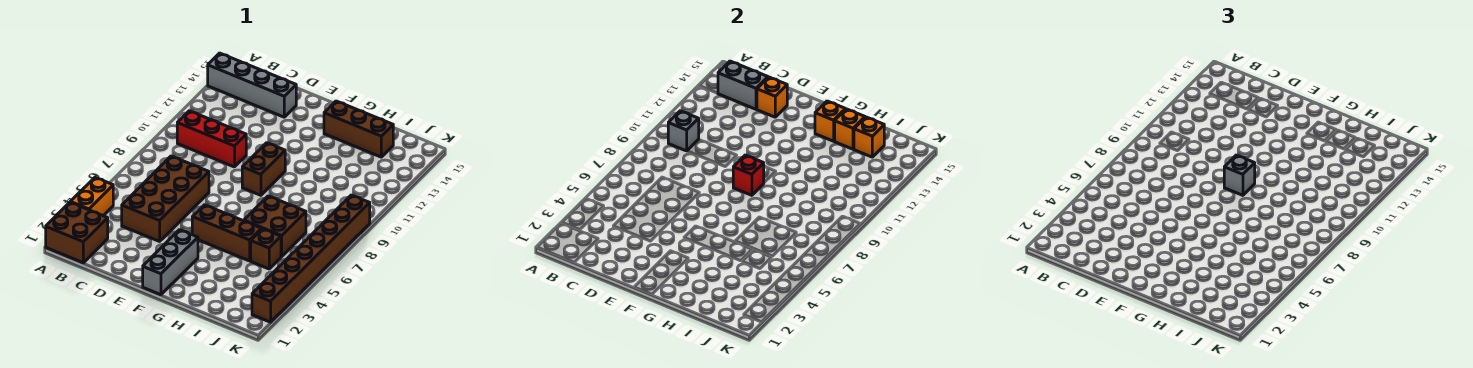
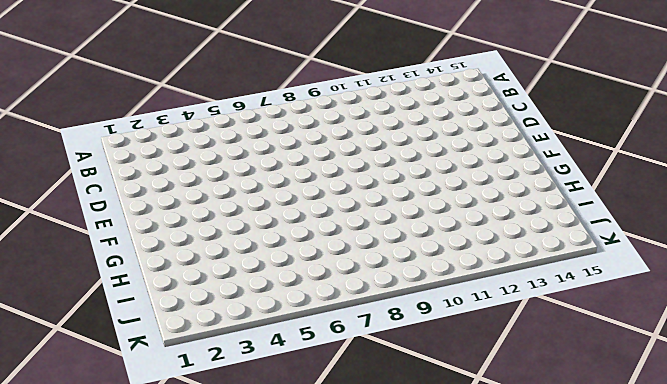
none -> brown 2x2 brick [46,202,108,263]
none -> orange 1x2 brick [71,178,113,216]
none -> grey 1x4 brick [208,53,296,117]

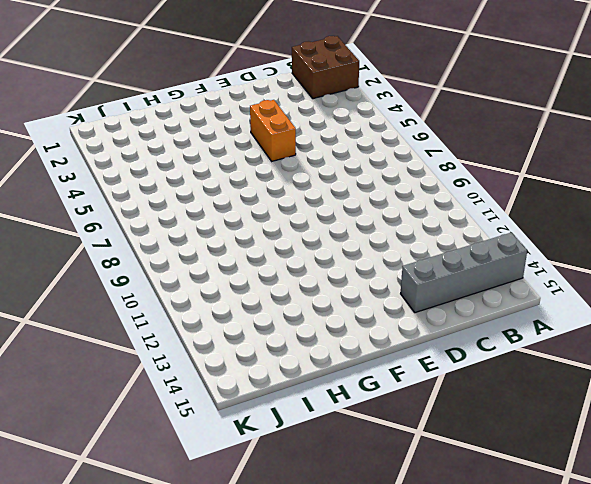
orange 1x2 brick [250,100,296,161] -> orange 1x2 brick moved to [71,178,113,216]
none -> red 1x3 brick [177,111,246,167]
none -> brown 2x4 brick [122,156,209,241]
none -> grey 1x3 brick [143,230,198,295]

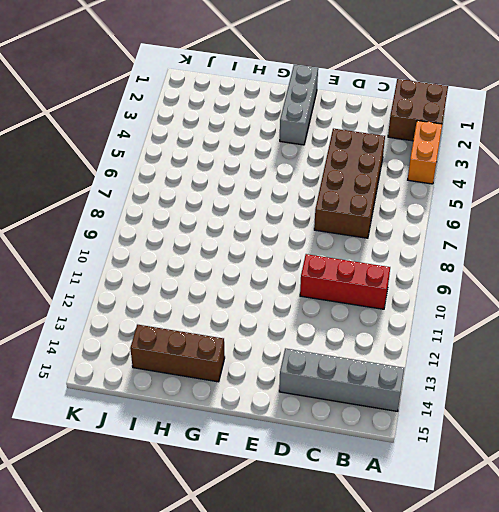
none -> brown 1x3 brick [192,205,262,261]
none -> brown 1x2 brick [242,143,285,195]
none -> brown 2x2 brick [244,196,306,257]

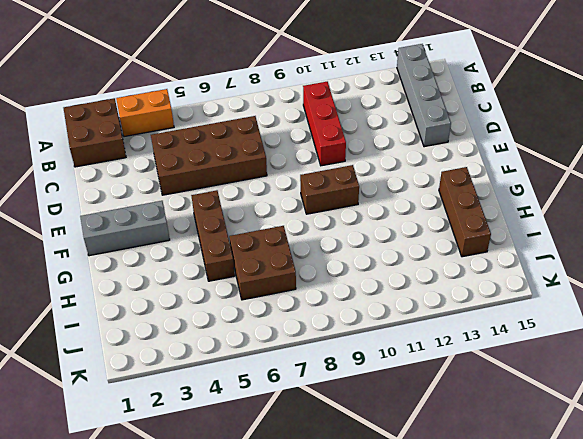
none -> brown 1x1 brick [251,229,281,269]
none -> brown 1x8 brick [252,195,370,322]
none -> grey 1x1 brick [668,111,699,151]

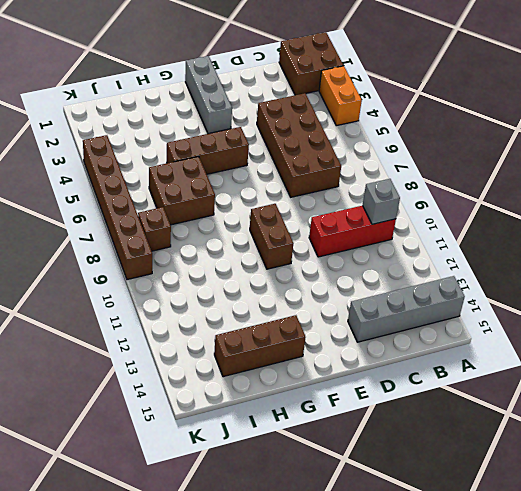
brown 1x1 brick [138,207,171,251] -> brown 1x1 brick moved to [251,229,281,269]
brown 1x6 brick [83,135,152,280] -> brown 1x8 brick [252,195,370,322]
none -> grey 1x2 brick [718,61,768,109]
none -> orange 1x1 brick [757,77,787,117]
none -> red 1x1 brick [733,155,764,195]

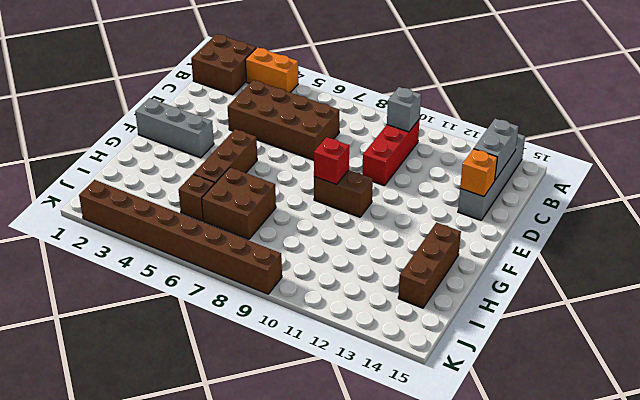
none -> orange 1x1 brick [815,101,846,141]
none -> orange 1x1 brick [835,109,865,149]
none -> orange 1x1 brick [854,117,884,157]

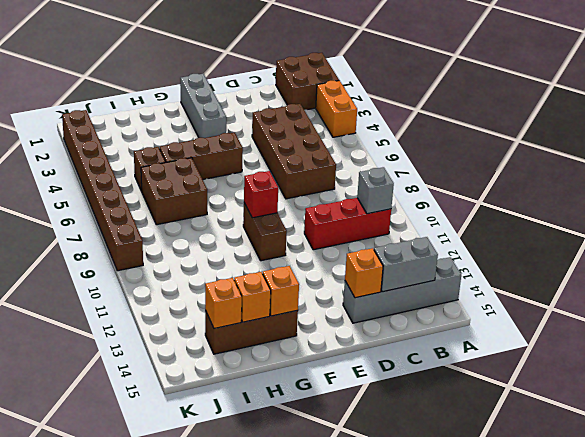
none -> grey 1x1 brick [1224,155,1255,195]

